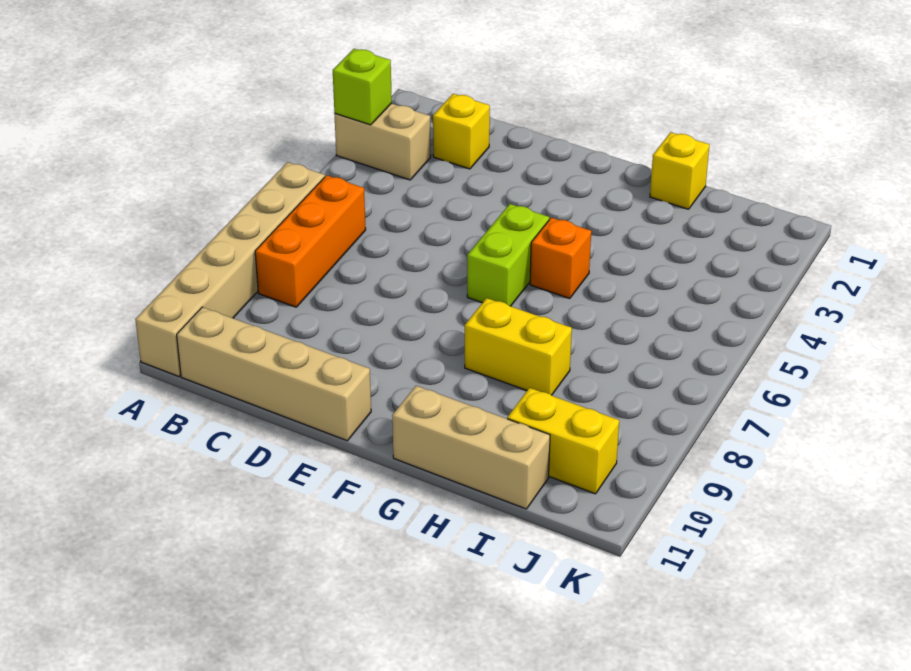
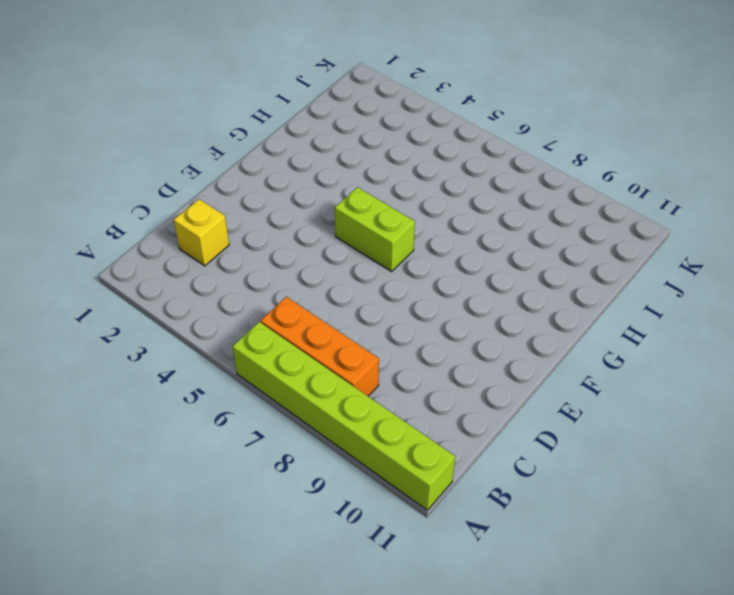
lime 1x6 brick [233,322,455,510] -> tan 1x6 brick [135,162,325,376]
none -> tan 1x2 brick [334,103,431,180]
none -> tan 1x4 brick [177,307,371,441]
none -> orange 1x1 brick [530,218,591,299]

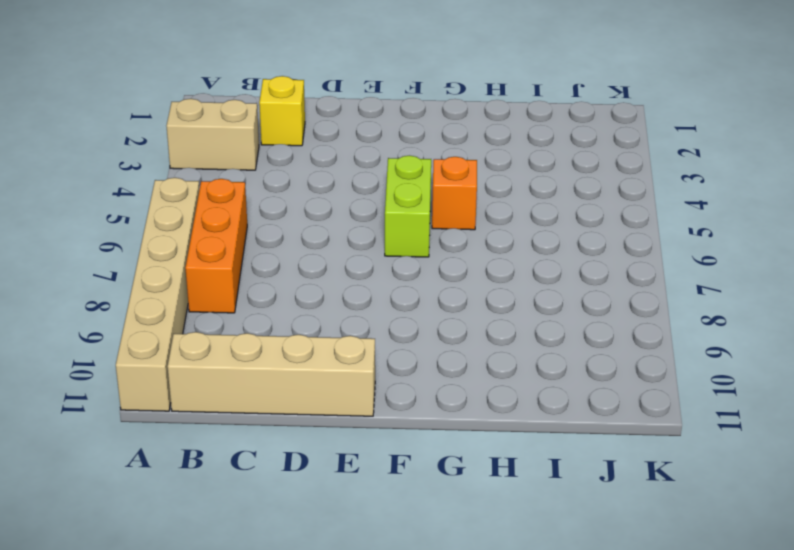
none -> yellow 1x2 brick [465,298,572,395]
none -> tan 1x3 brick [392,386,550,509]
none -> yellow 1x1 brick [650,132,709,209]

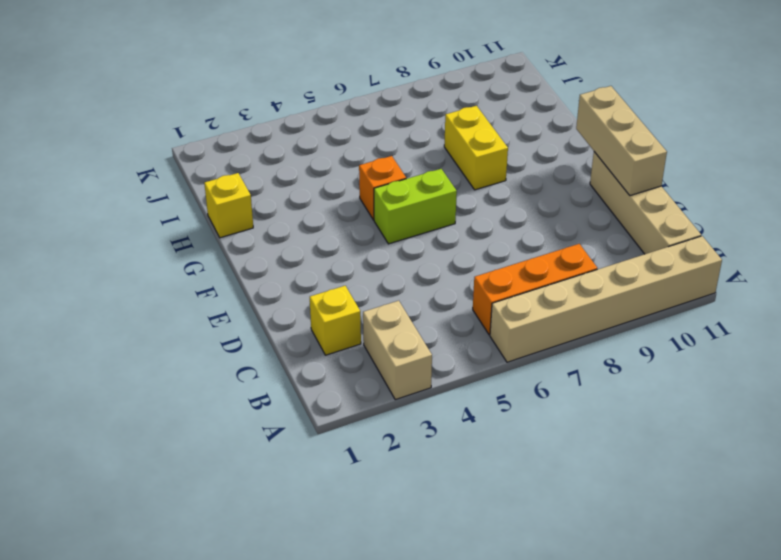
tan 1x3 brick [576,86,667,196] -> tan 1x3 brick moved to [392,386,550,509]
none -> yellow 1x2 brick [507,388,619,494]
none -> lime 1x1 brick [333,49,392,125]

